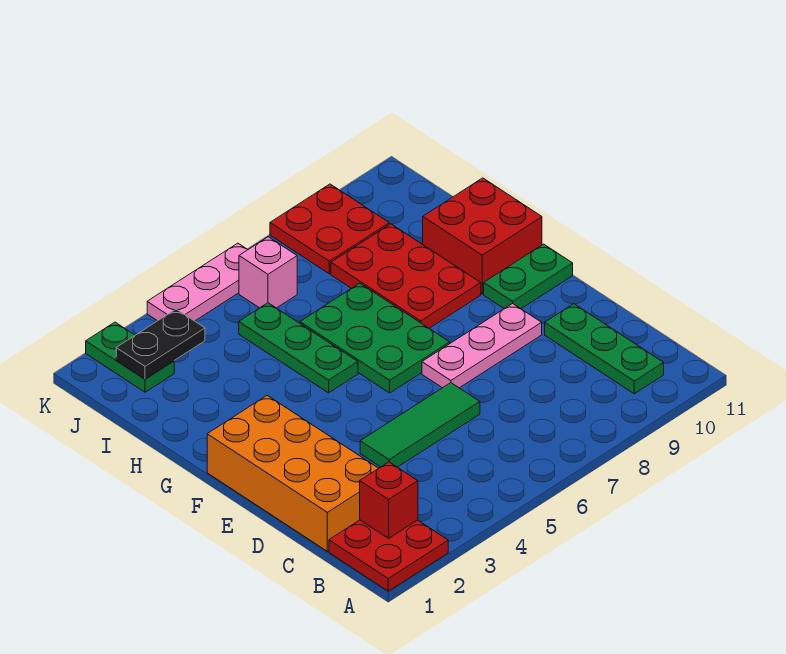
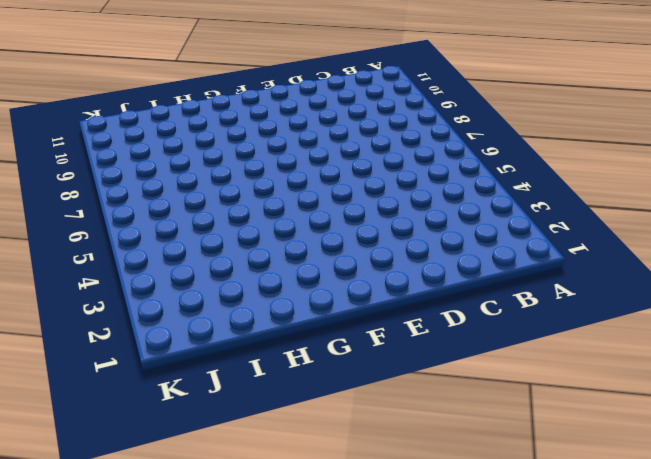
none -> red 2x2 plate [329,520,448,591]
none -> green 1x3 plate [545,304,664,394]
none -> orange 2x4 brick [207,396,378,551]

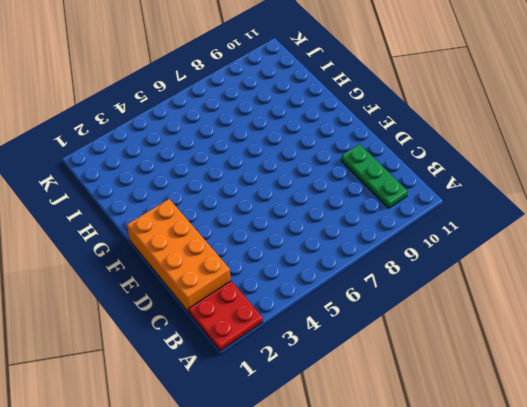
none -> green 1x3 tile [360,383,480,467]
none -> pink 1x3 plate [422,303,542,388]
none -> green 2x3 plate [300,283,450,393]

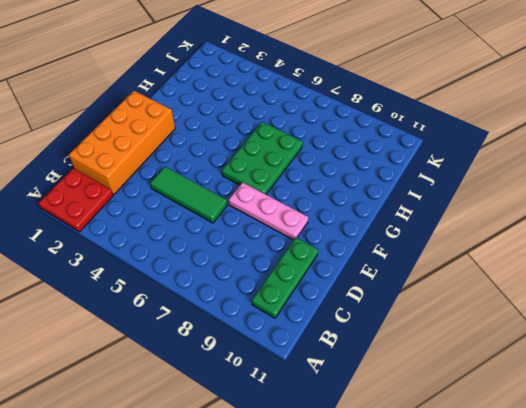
none -> green 1x2 plate [484,244,573,309]
none -> green 1x3 plate [239,303,358,393]
none -> red 2x3 plate [331,224,481,328]

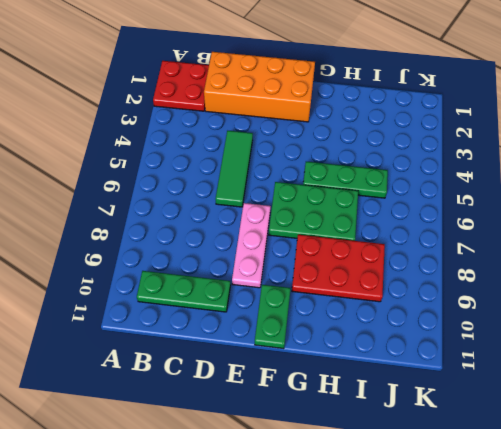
none -> red 2x2 brick [423,178,542,294]
none -> green 1x2 plate [86,322,174,392]
none -> pink 1x1 brick [239,237,297,308]

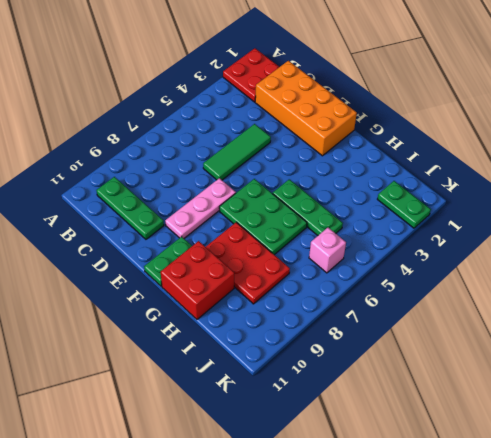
none -> red 2x2 plate [270,184,389,274]
none -> pink 1x3 plate [147,243,247,321]
none -> red 1x1 brick [360,462,418,538]

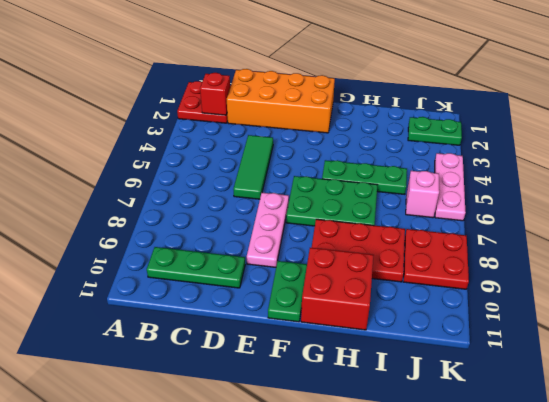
none -> black 1x2 plate [116,309,205,379]

